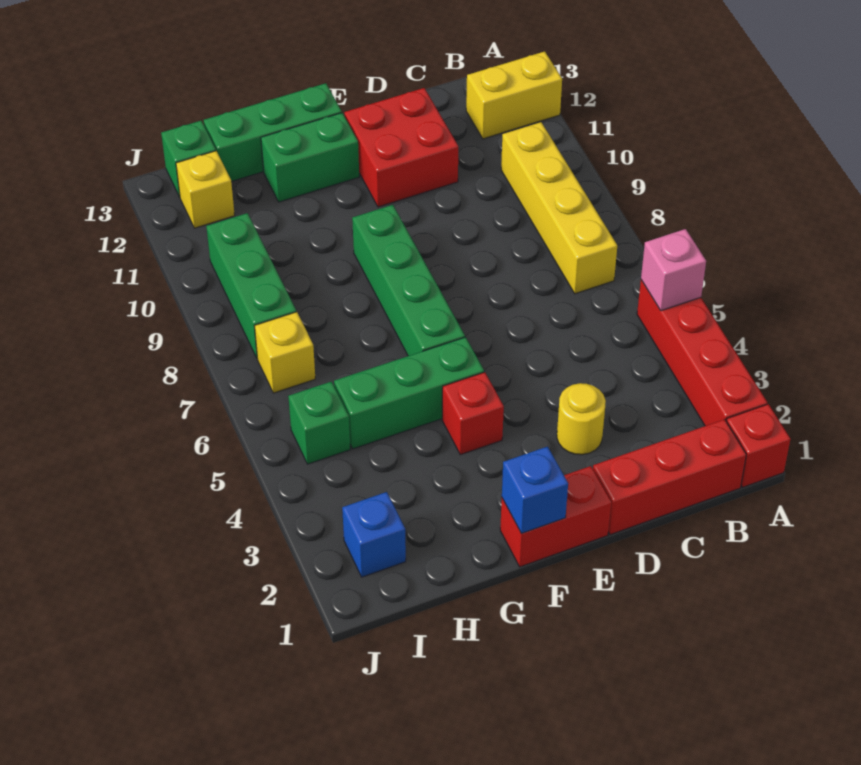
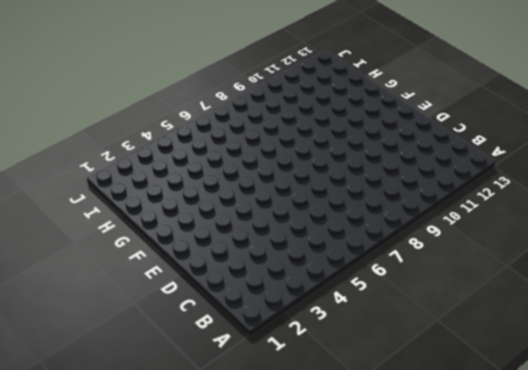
none -> red 1x1 brick [726,404,790,487]
none -> red 1x4 brick [637,280,767,426]
none -> yellow 1x2 brick [466,51,562,139]

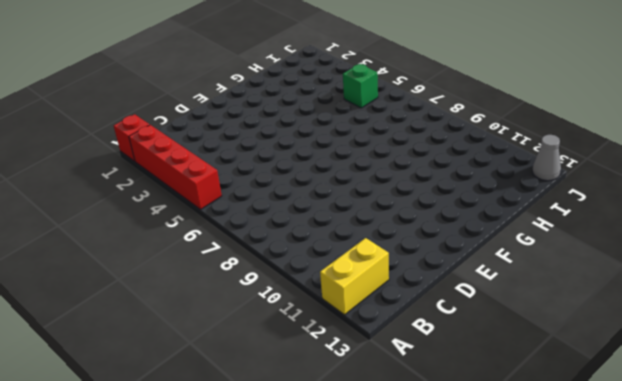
grey 1x1 cone [532,135,561,181] -> none
none -> red 1x3 brick [593,419,746,535]
none -> yellow 1x4 brick [501,122,617,294]
none -> yellow 1x1 round brick [557,383,606,455]

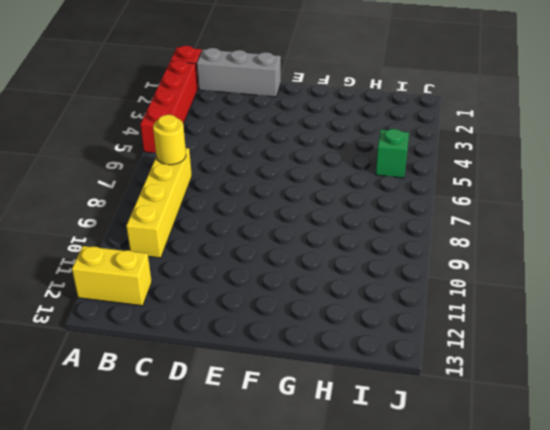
grey 1x3 brick [197,48,281,97] -> red 1x3 brick [593,419,746,535]
yellow 1x1 round brick [153,115,186,165] -> yellow 1x1 round brick moved to [557,383,606,455]
none -> red 2x2 brick [344,88,458,207]
none -> red 1x2 brick [500,466,611,567]
none -> red 1x1 brick [442,372,504,455]

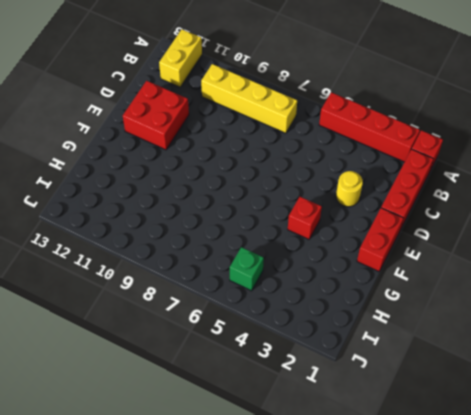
none -> green 1x3 brick [334,337,484,449]
none -> green 1x4 brick [352,205,465,356]
none -> green 1x2 brick [261,113,359,202]

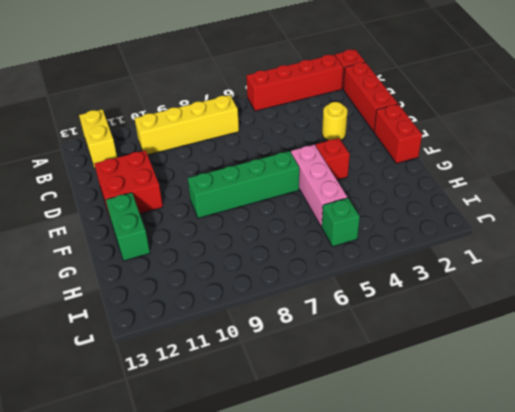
pink 1x3 brick [291,144,347,227] -> green 1x3 brick [334,337,484,449]
none -> green 1x3 brick [204,83,342,182]
none -> blue 1x1 brick [342,492,406,577]
none -> yellow 1x1 brick [255,312,315,393]

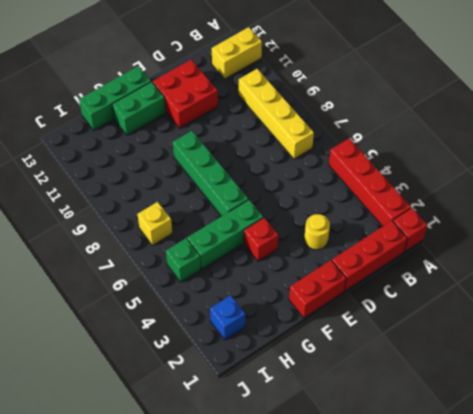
none -> green 1x3 brick [206,213,296,358]
none -> yellow 1x1 brick [176,151,235,228]
none -> green 1x1 brick [161,121,216,197]

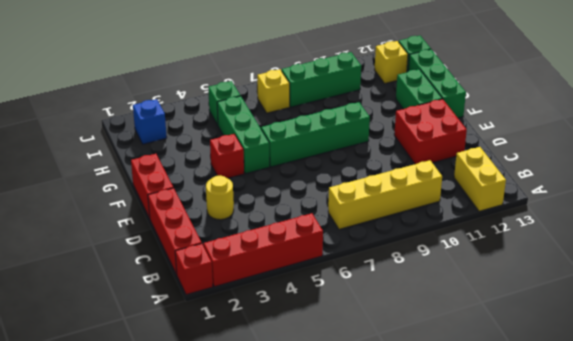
none -> pink 1x1 brick [641,229,706,311]
none -> blue 1x1 brick [502,447,568,534]

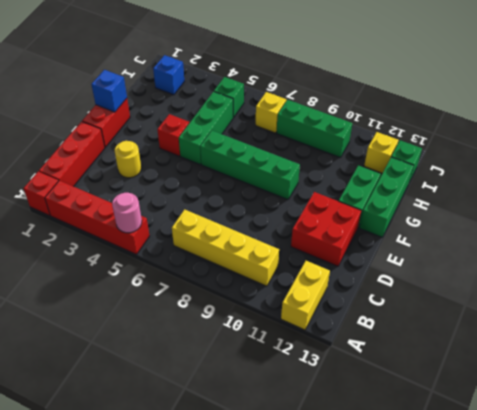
pink 1x1 round brick [112,193,142,233] -> pink 1x1 brick [641,229,706,311]

